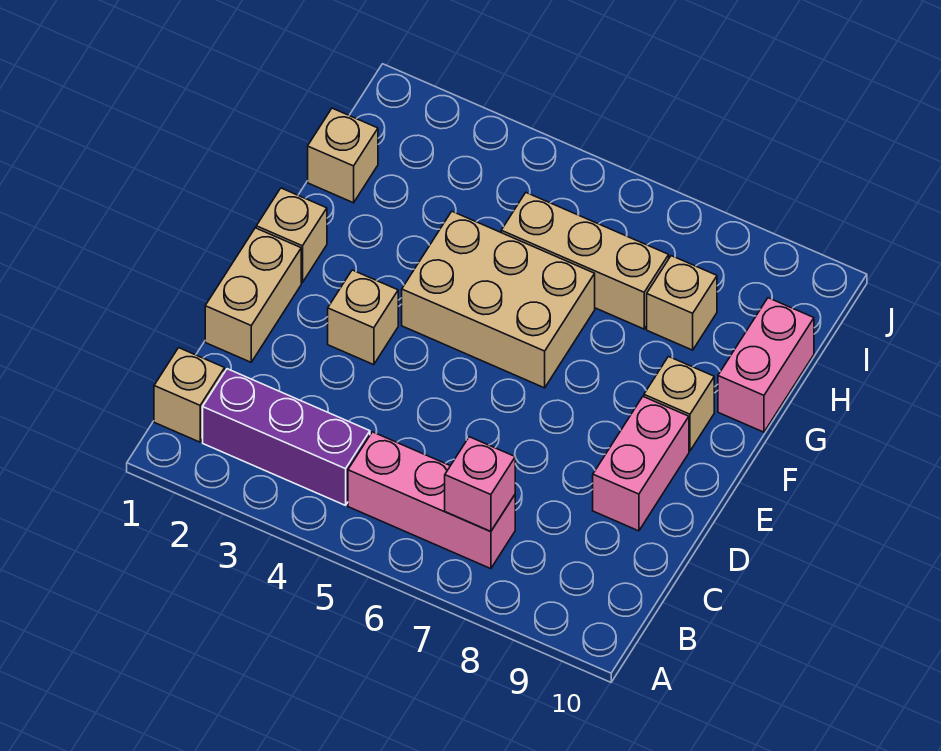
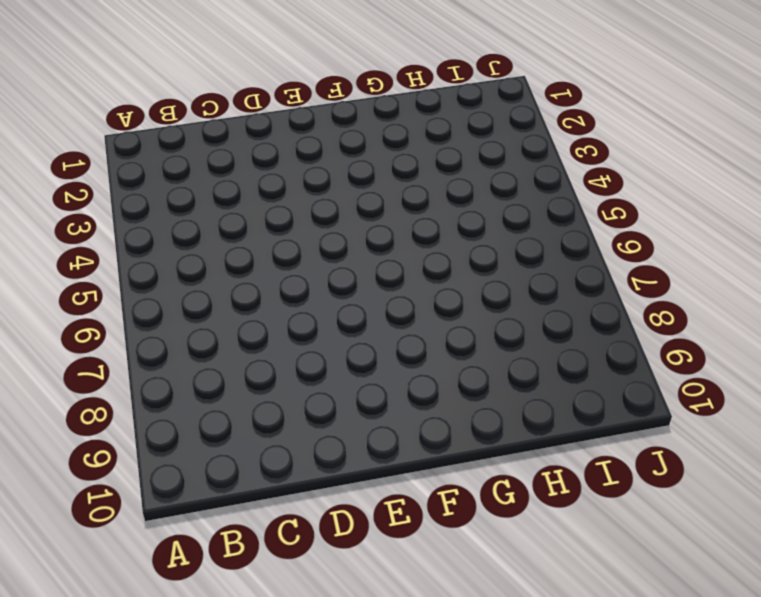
none -> tan 1x1 brick [154,348,225,442]
none -> purple 1x3 brick [203,369,370,505]
none -> pink 1x3 brick [348,432,515,569]

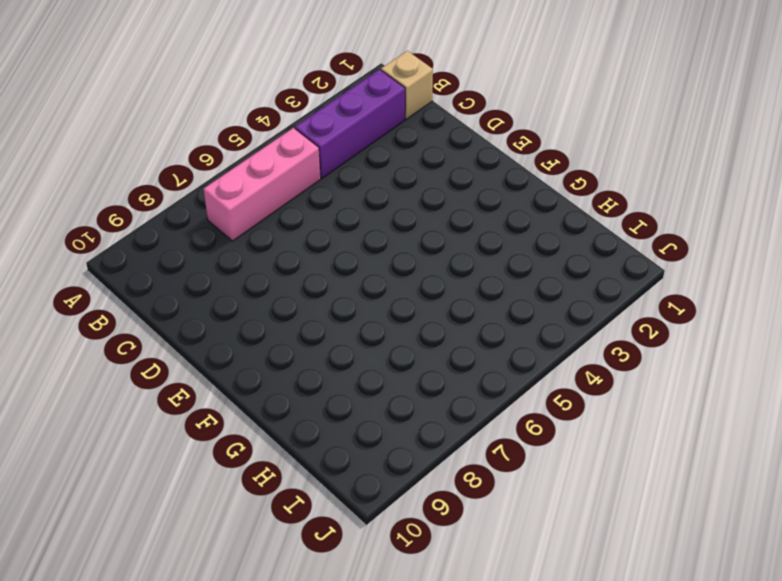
none -> tan 1x2 brick [205,228,301,362]
none -> pink 1x2 brick [593,397,689,531]
none -> tan 1x1 brick [328,270,398,365]

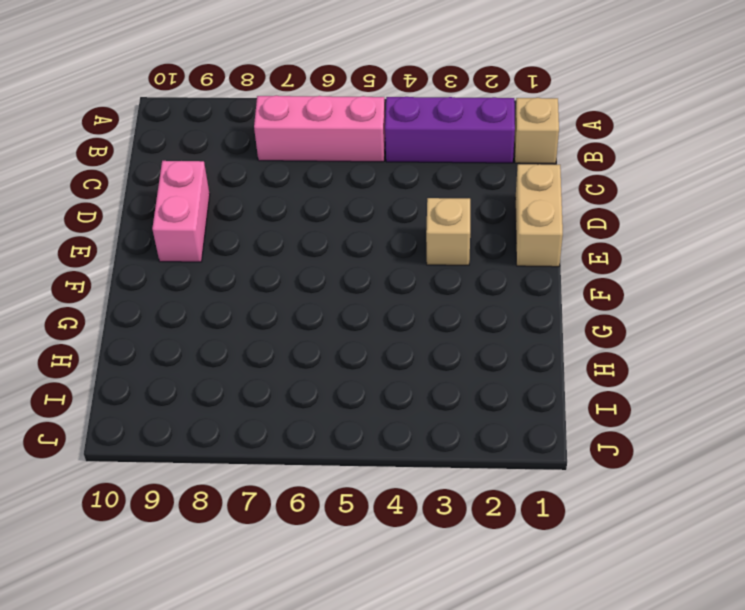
none -> tan 1x1 brick [256,188,327,283]
none -> tan 2x3 brick [402,212,595,388]
none -> tan 1x1 brick [644,357,714,451]

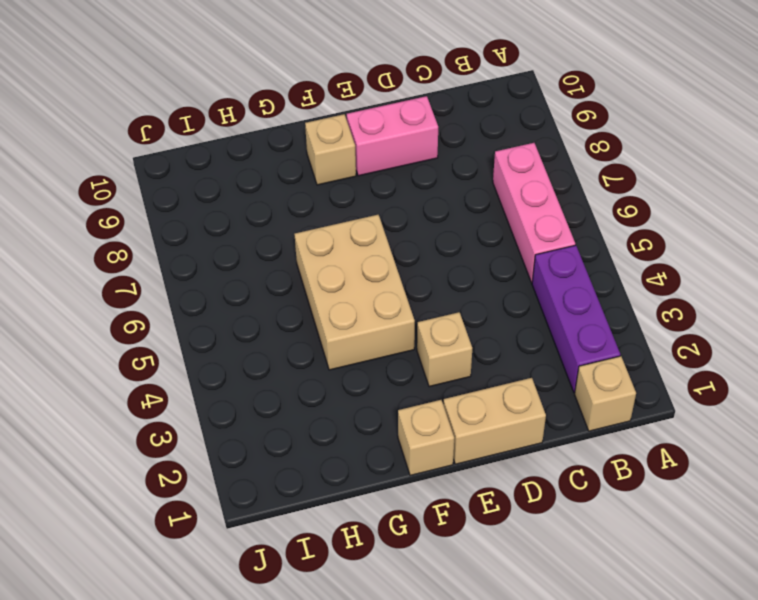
none -> pink 1x2 brick [718,298,814,432]
none -> tan 1x1 brick [308,108,378,203]
none -> tan 1x3 brick [501,193,669,329]

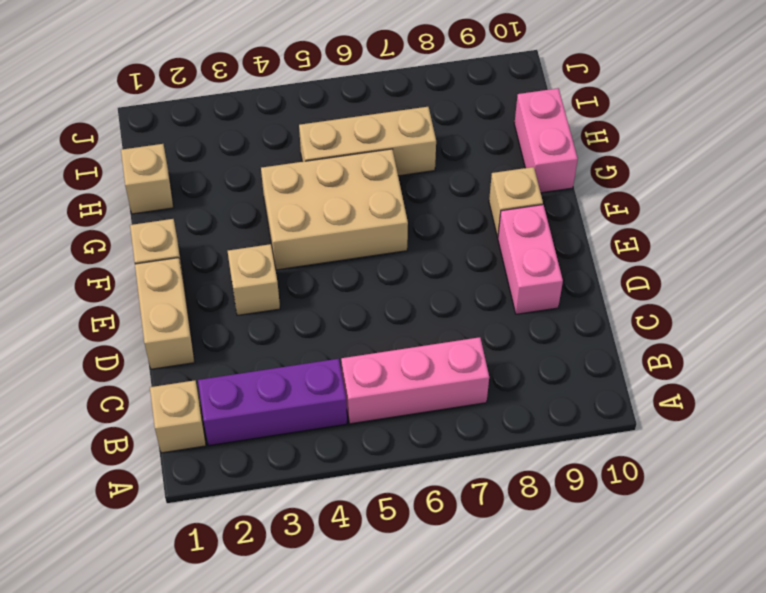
none -> tan 1x1 brick [647,256,717,350]
none -> pink 1x1 brick [445,437,515,532]

